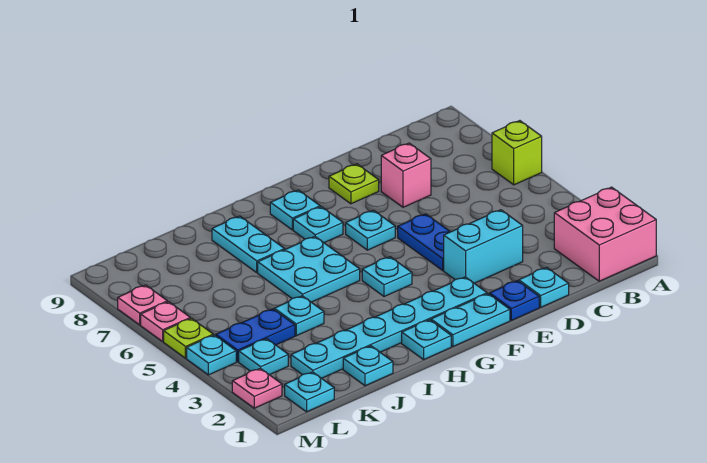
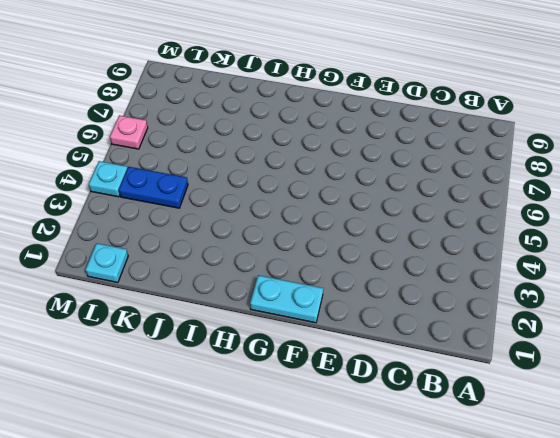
none -> pink 2x2 brick [554,187,656,281]
none -> lime 1x1 brick [492,121,542,185]
none -> cyan 1x1 plate [519,267,569,307]

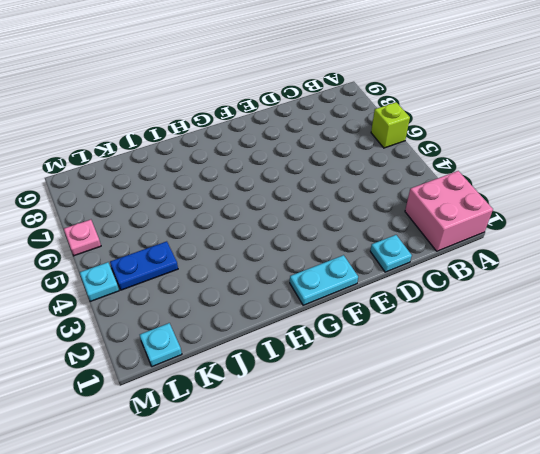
none -> cyan 1x2 brick [444,210,523,283]
none -> pink 1x1 brick [381,143,431,207]
none -> blue 1x1 plate [490,281,539,320]

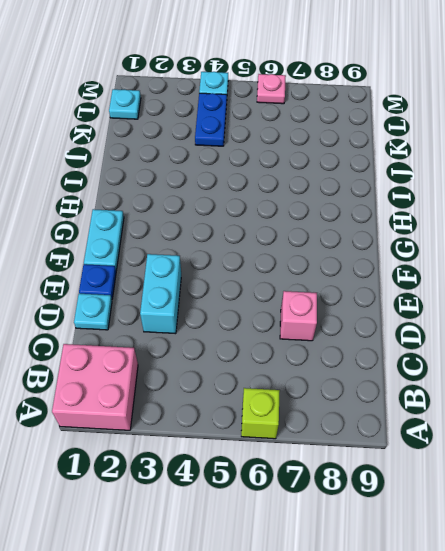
none -> blue 1x2 plate [398,214,450,270]
none -> lime 1x1 plate [329,164,379,204]
none -> cyan 1x6 plate [291,277,487,378]

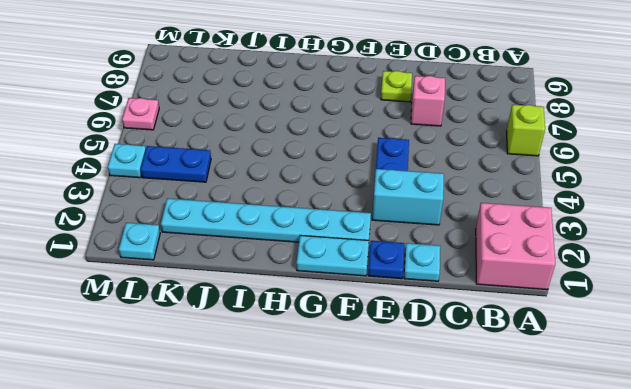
none -> cyan 1x1 plate [346,210,395,250]
none -> cyan 1x1 plate [362,257,412,297]
none -> cyan 1x1 plate [293,207,343,243]

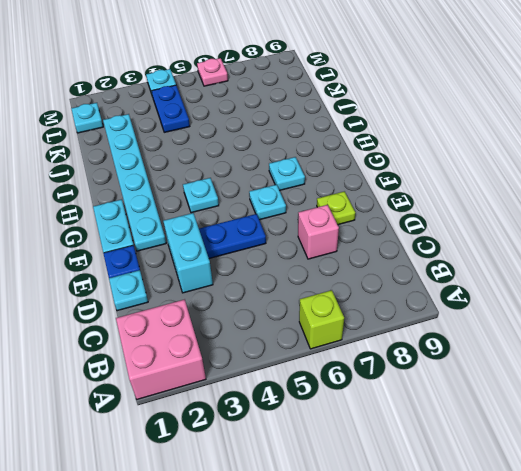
none -> cyan 1x1 plate [270,190,320,230]
none -> cyan 1x1 plate [402,320,451,359]
none -> cyan 2x2 plate [258,236,360,302]

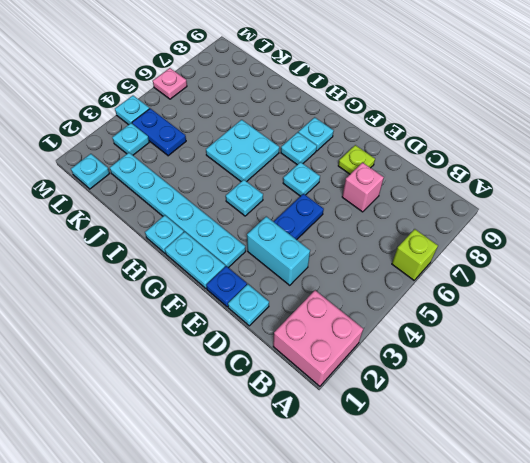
none -> cyan 1x2 plate [212,216,285,272]
none -> cyan 1x1 plate [343,346,393,386]
none -> cyan 1x1 plate [274,296,324,336]

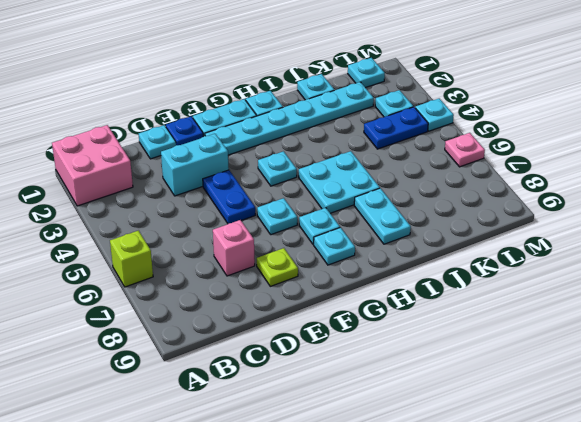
none -> cyan 1x1 plate [274,296,324,336]
none -> pink 1x1 plate [232,368,282,408]
none -> lime 1x1 plate [164,318,213,358]

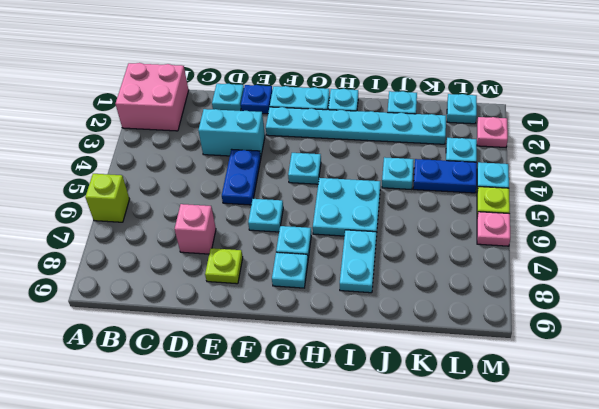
none -> pink 1x1 plate [118,285,167,325]

